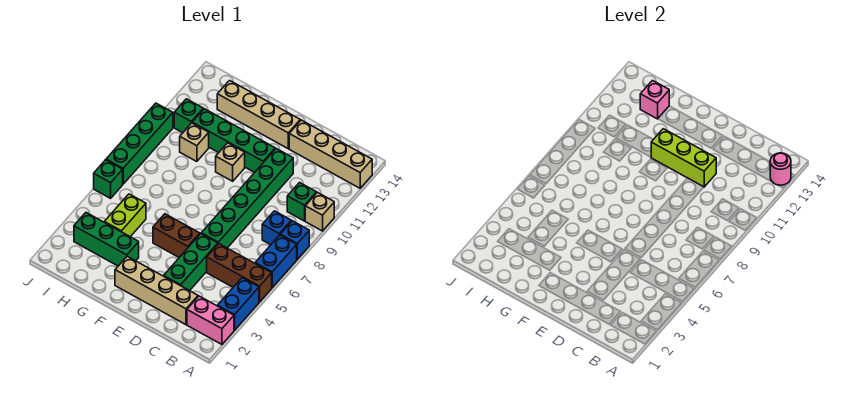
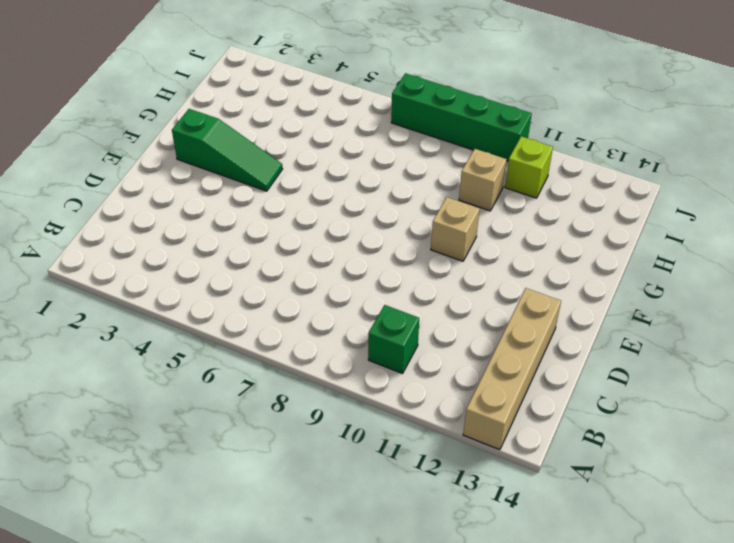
green 1x3 slope [172,109,282,191] -> tan 1x4 brick [115,256,198,325]
lime 1x1 brick [505,136,553,198] -> green 1x1 brick [174,99,203,133]
none -> pink 1x2 brick [187,296,234,344]
none -> blue 1x2 brick [218,278,259,330]
none -> brown 1x3 brick [207,244,272,302]

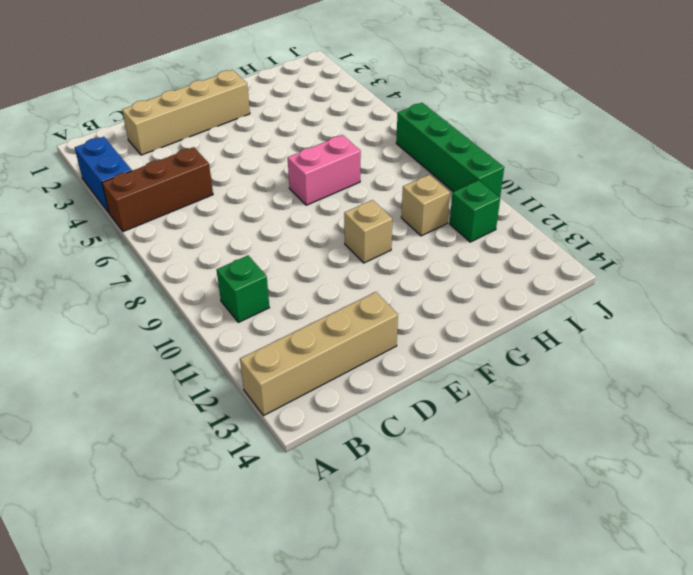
pink 1x2 brick [288,135,361,205] -> pink 1x2 brick moved to [187,296,234,344]
none -> blue 1x2 brick [255,235,297,288]
none -> blue 1x1 brick [280,221,309,259]
none -> tan 1x1 brick [305,193,334,231]

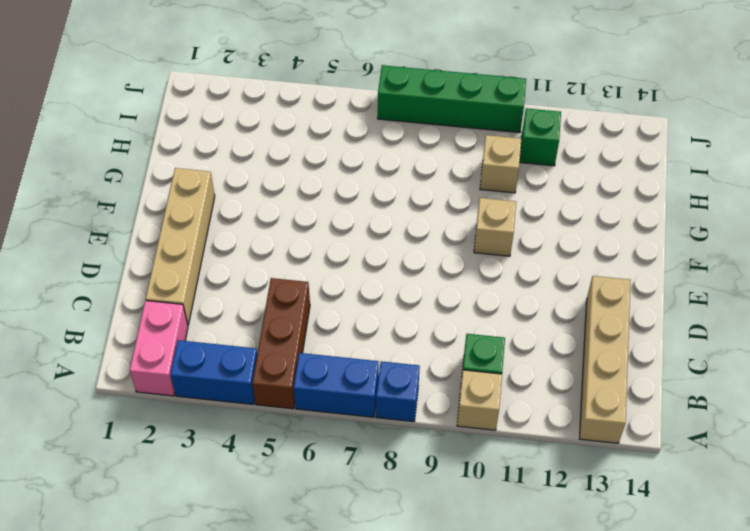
none -> blue 1x1 brick [262,211,291,245]
none -> green 1x3 brick [164,234,218,291]
none -> green 1x6 brick [201,149,293,248]

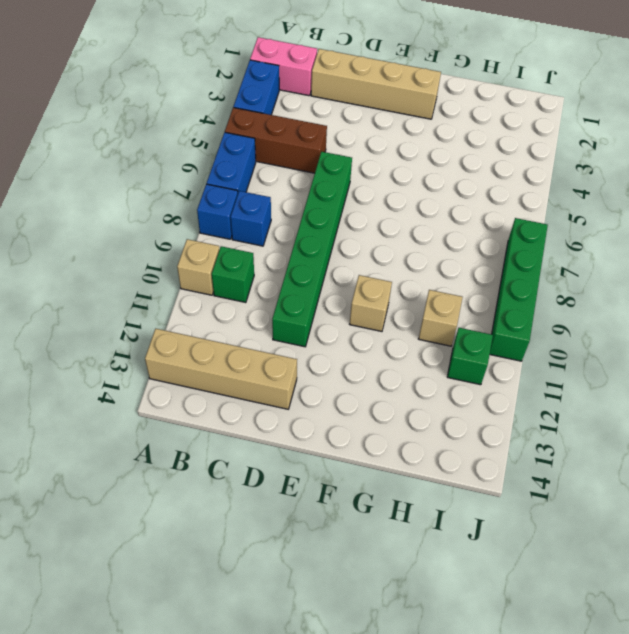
none -> green 1x3 brick [164,234,218,291]
none -> brown 1x2 brick [153,214,200,257]
none -> green 1x4 brick [192,109,275,172]

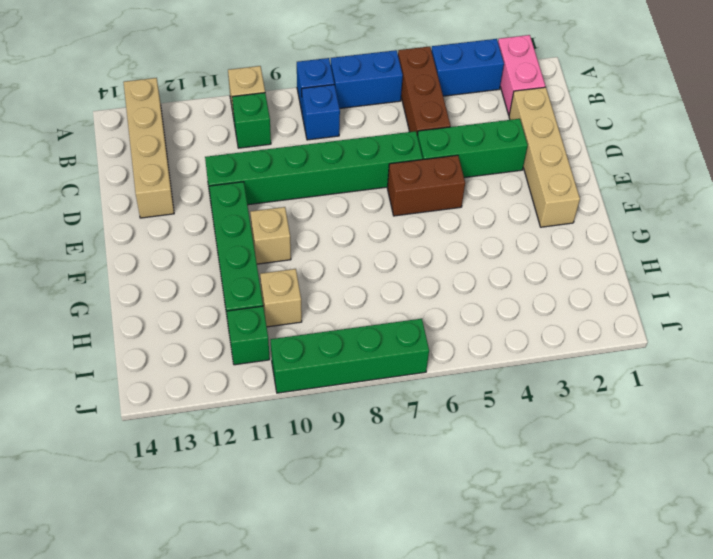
brown 1x2 brick [387,155,465,216] -> brown 1x2 brick turned to [153,214,200,257]
none -> tan 1x4 brick [217,81,300,149]
none -> green 1x3 brick [74,213,139,266]
none -> lime 1x2 brick [104,194,146,237]

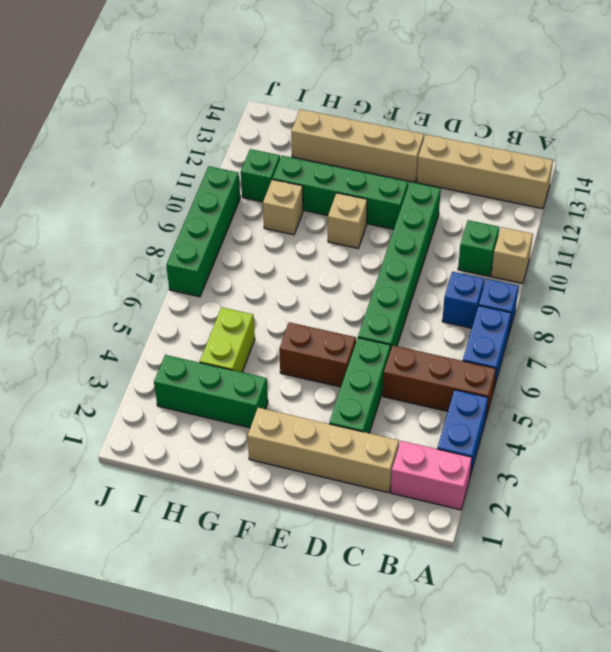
none -> green 1x1 brick [94,160,123,198]
none -> pink 1x1 round brick [770,153,791,185]
none -> lime 1x3 brick [651,129,716,187]

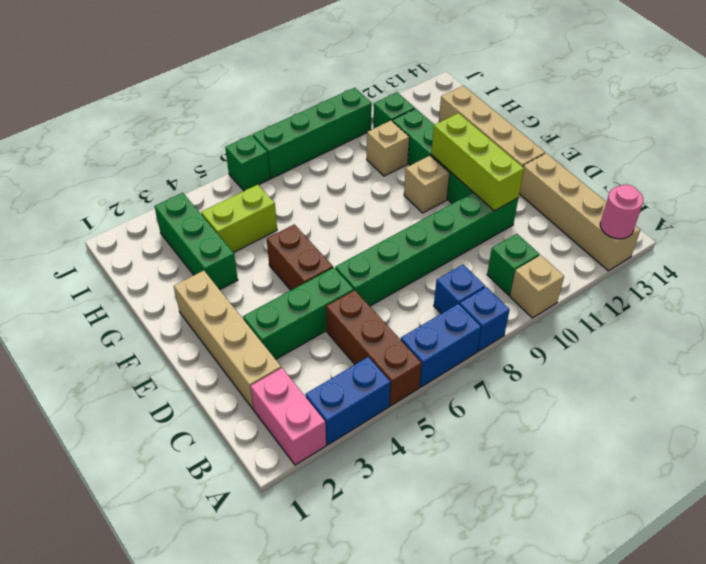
none -> pink 1x1 brick [640,81,669,119]

